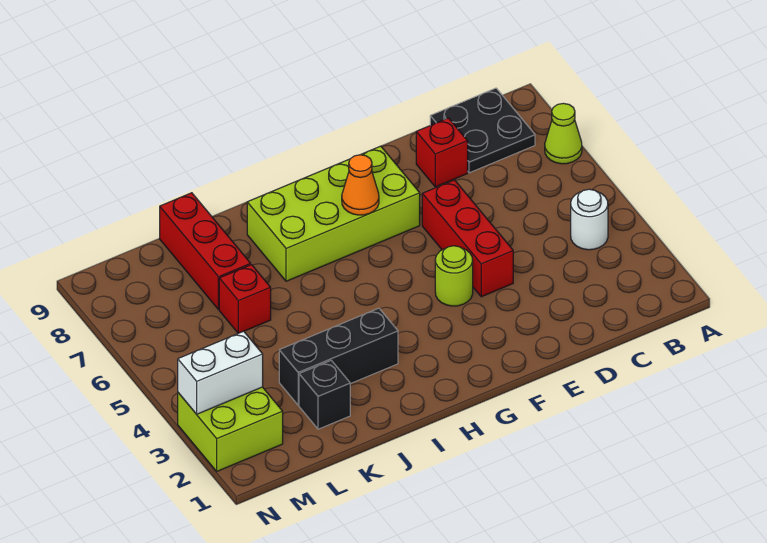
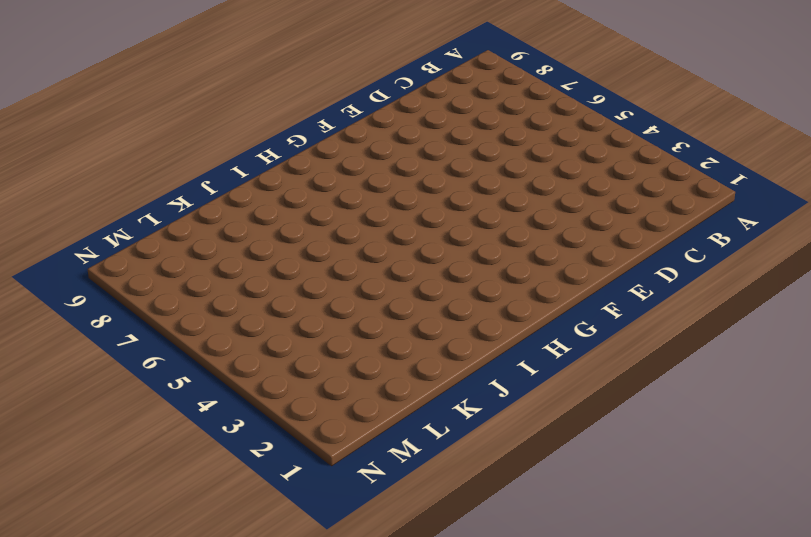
none -> lime 1x1 cone [545,103,582,164]
none -> white 1x1 round brick [571,189,608,250]
none -> black 2x2 plate [430,88,535,173]

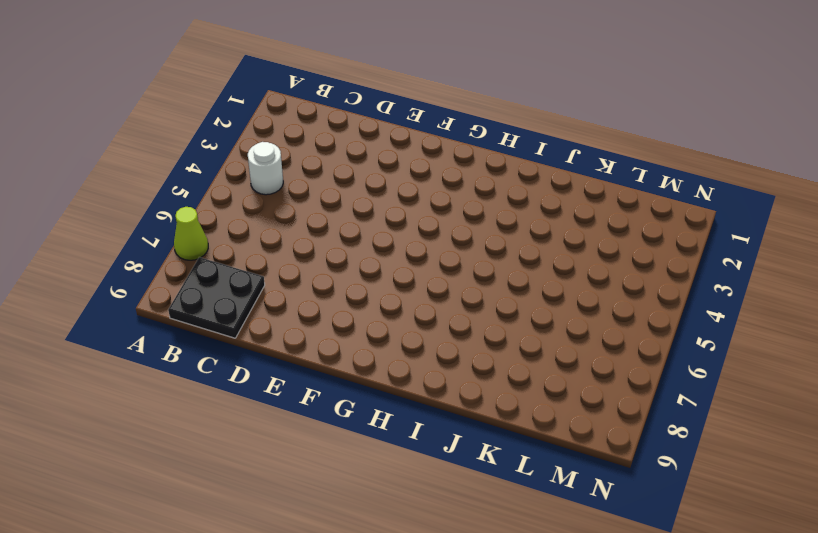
none -> red 1x1 brick [416,118,468,187]
none -> red 1x3 brick [422,180,513,297]
none -> lime 1x1 round brick [435,246,473,306]

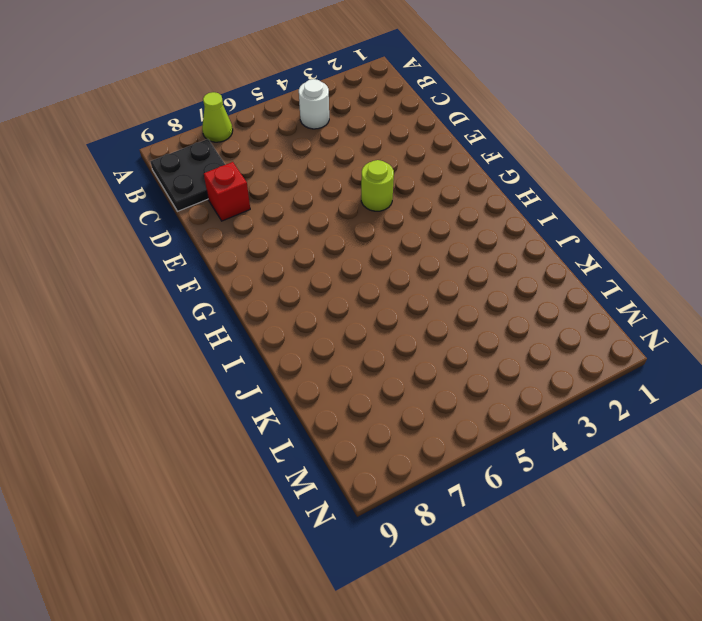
none -> red 1x3 brick [422,180,513,297]
none -> lime 2x4 brick [247,146,420,281]
none -> black 1x3 brick [279,308,398,405]

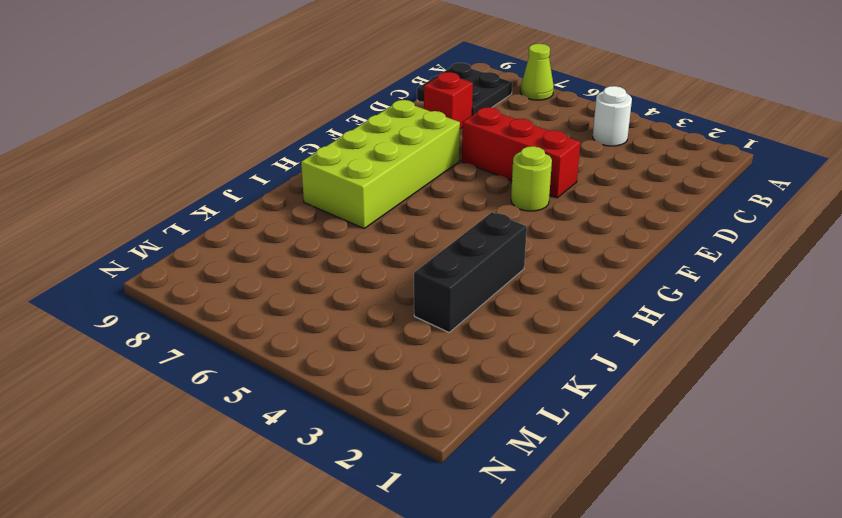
none -> black 1x1 brick [299,361,350,429]
none -> red 1x1 brick [219,265,271,333]
none -> red 1x3 brick [160,193,251,310]

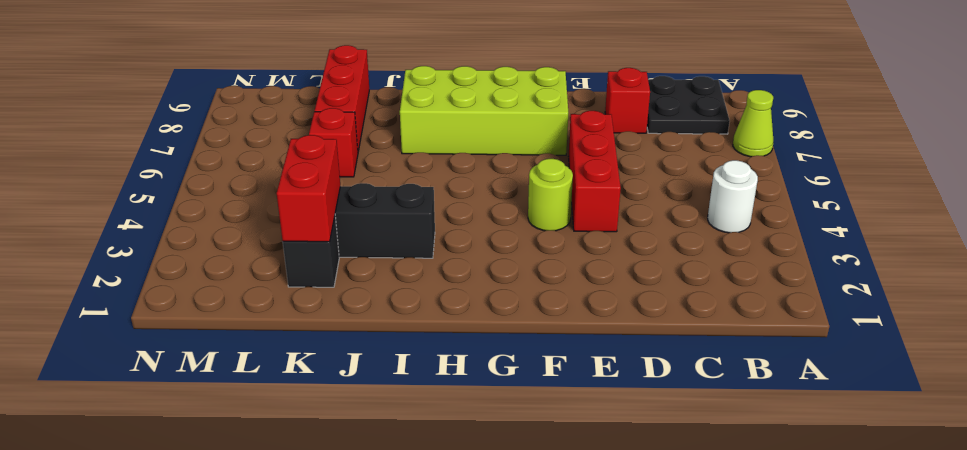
red 1x2 brick [277,135,340,242] -> none
none -> lime 2x2 brick [178,387,283,471]
none -> orange 1x1 cone [342,155,379,215]
none -> white 1x2 brick [178,331,263,414]

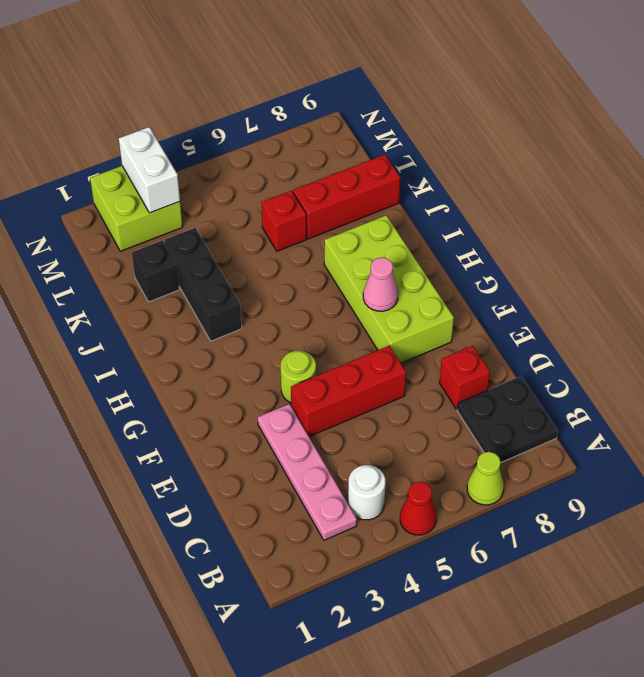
red 1x1 cone [400,482,437,535] -> none
pink 1x4 plate [258,404,357,540] -> none
pink 1x1 cone [363,257,398,311] -> orange 1x1 cone [342,155,379,215]

